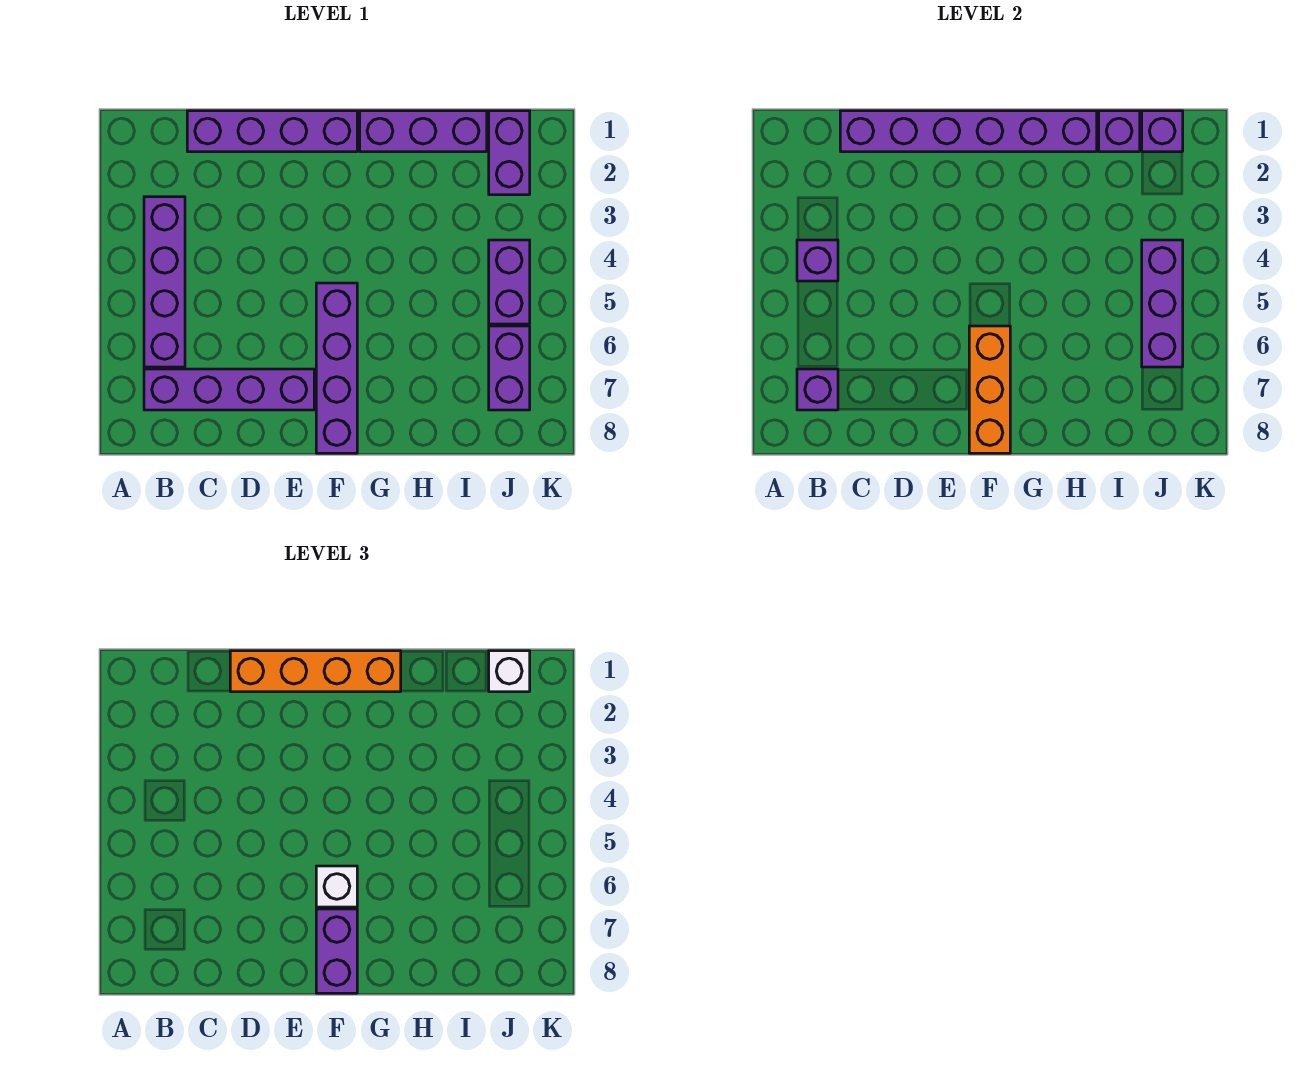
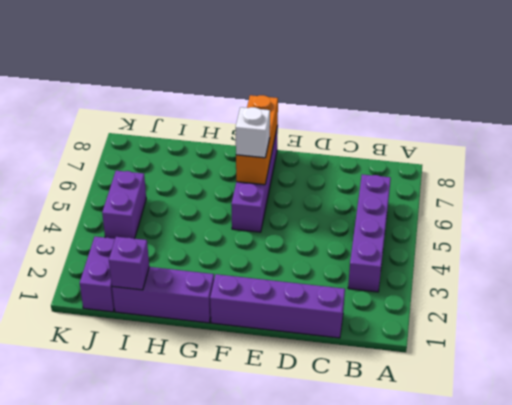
none -> purple 1x4 brick [144,369,314,410]
none -> purple 1x2 brick [489,326,530,410]
none -> purple 1x1 brick [797,240,838,281]

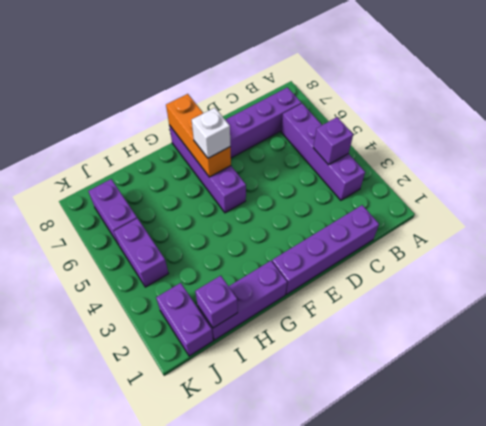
none -> purple 1x1 brick [797,369,838,410]
none -> purple 1x6 brick [840,111,1097,152]
none -> purple 1x1 brick [1142,111,1183,152]

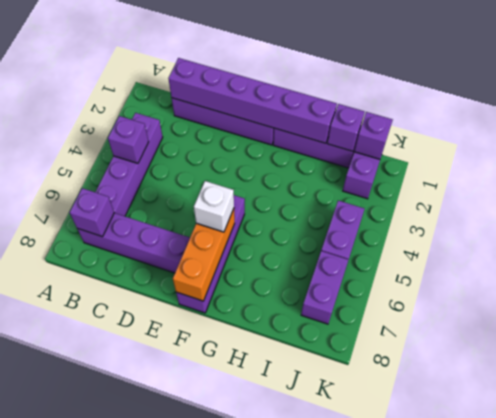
none -> purple 1x3 brick [1142,240,1183,367]
none -> orange 1x4 brick [230,651,401,692]
none -> purple 1x2 brick [316,909,357,993]

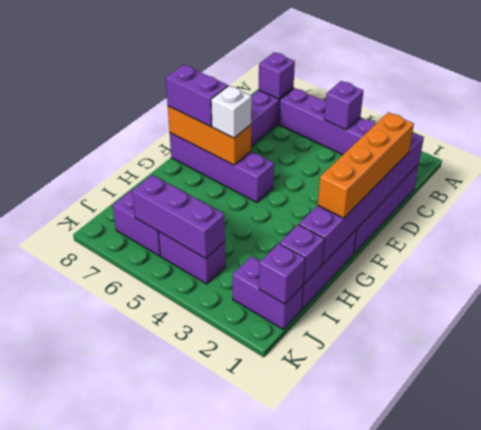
none -> white 1x1 brick [489,651,530,692]

